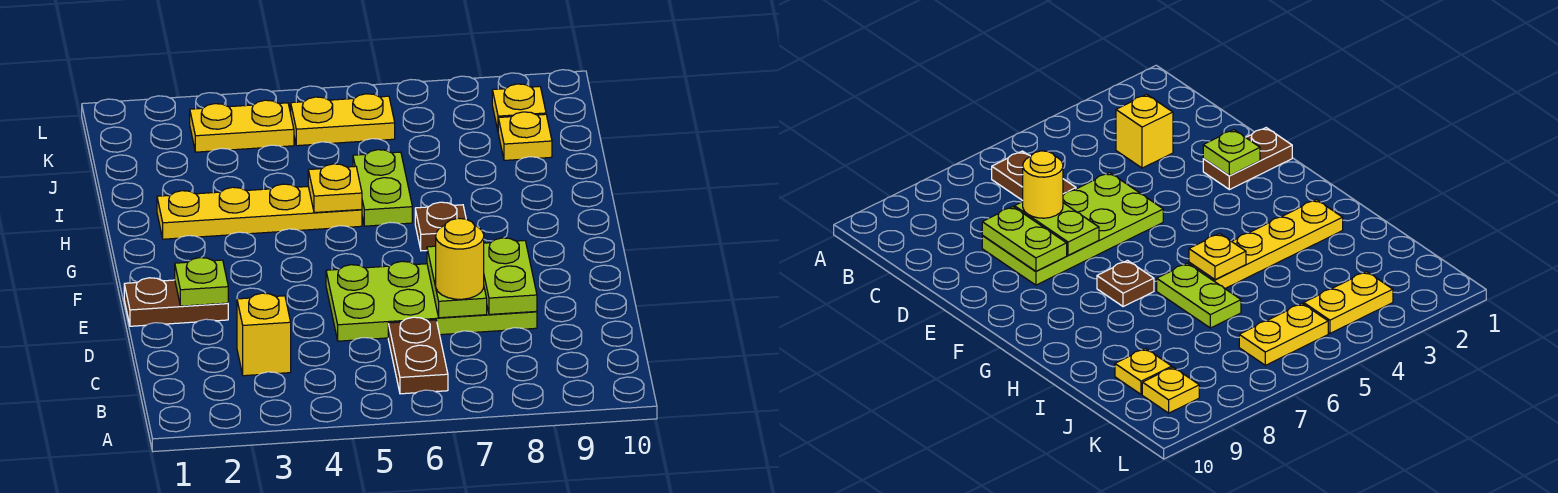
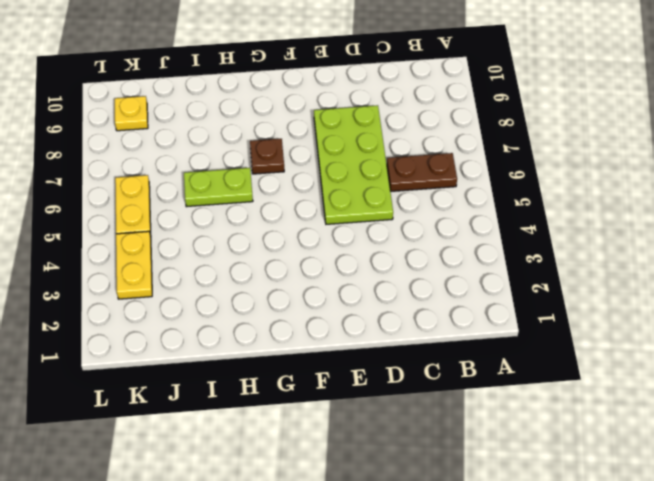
none -> yellow 1x1 brick [237,293,291,376]
none -> brown 1x2 plate [124,278,228,326]
none -> yellow 1x4 plate [157,184,362,239]

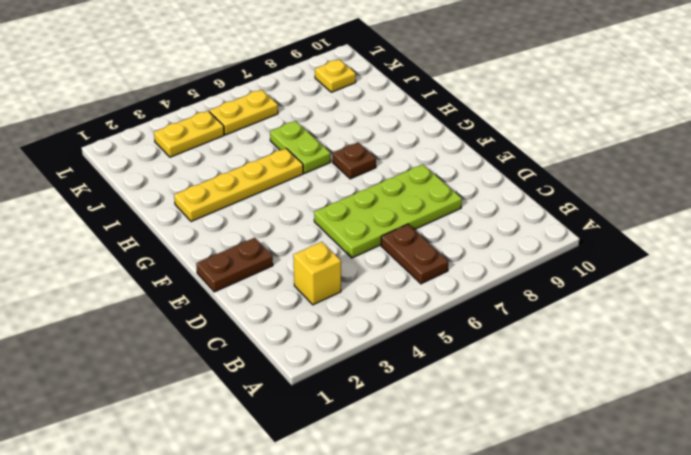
none -> yellow 1x1 plate [498,112,552,160]
none -> lime 1x2 plate [427,246,487,318]
none -> lime 1x2 plate [484,238,537,314]

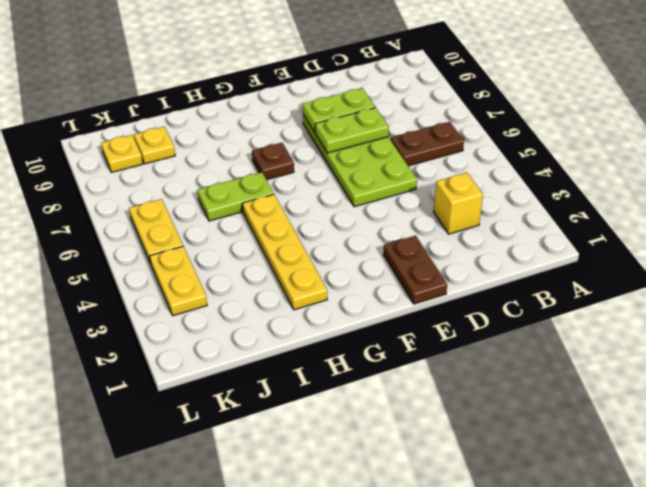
none -> lime 1x1 plate [175,258,228,306]
none -> yellow 1x1 plate [308,164,362,213]
none -> yellow 1x1 round brick [436,218,484,299]

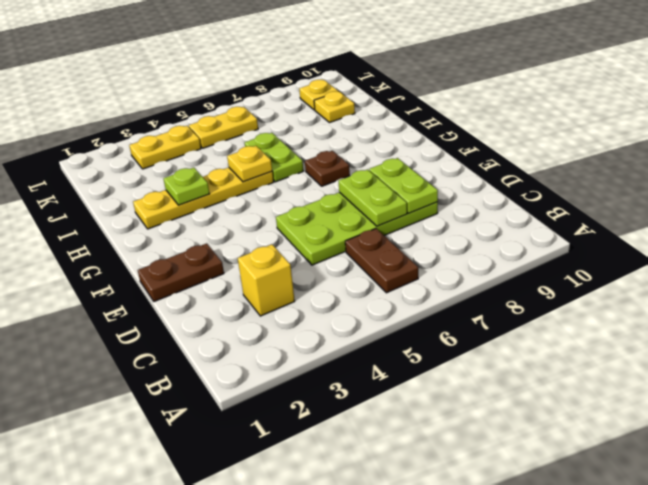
lime 1x1 plate [164,168,209,205] -> lime 1x1 plate moved to [175,258,228,306]
none -> yellow 1x1 round brick [436,218,484,299]

